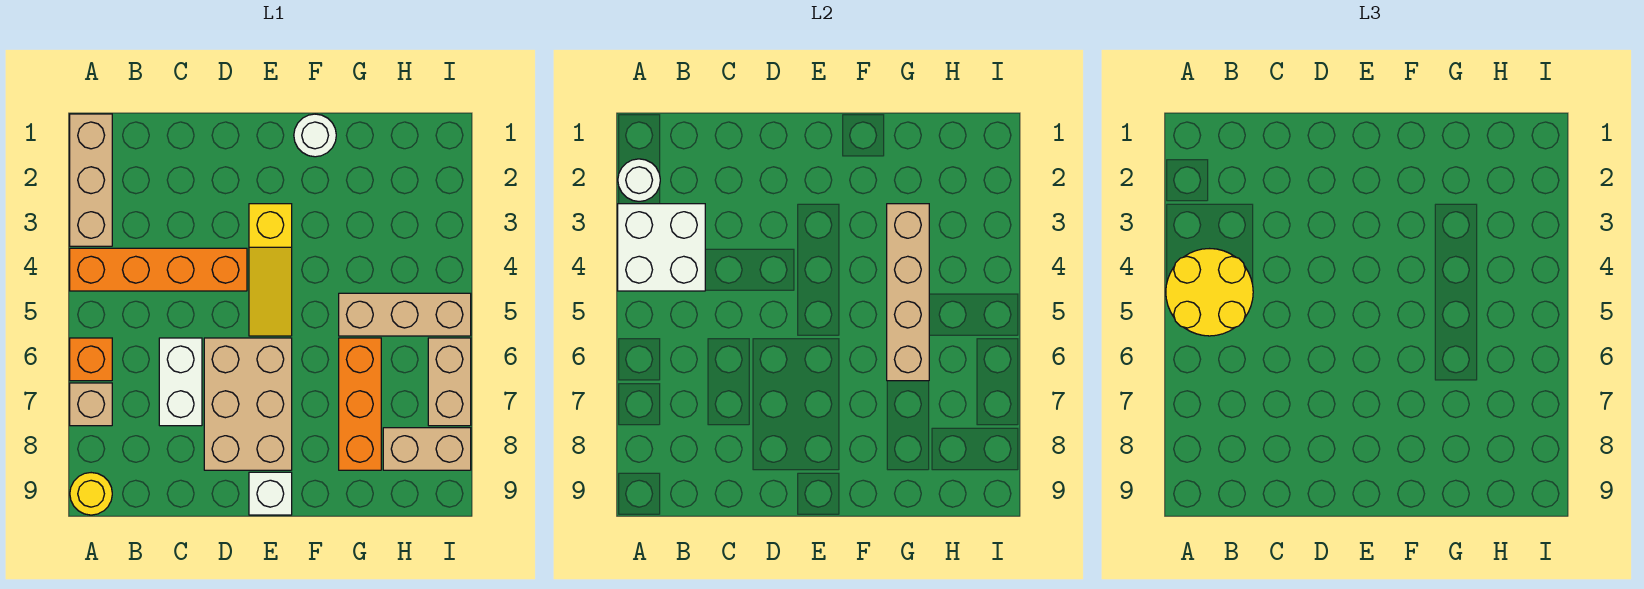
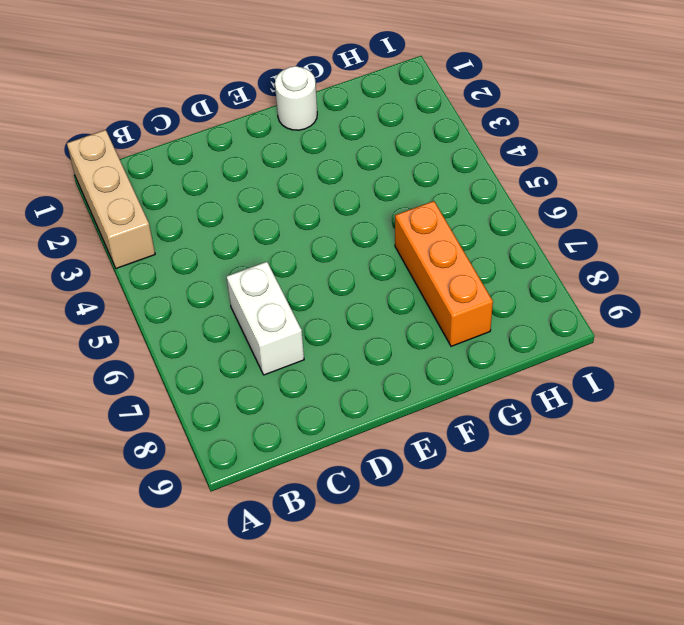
none -> orange 1x4 brick [70,248,247,291]
none -> orange 1x1 brick [70,338,112,381]
none -> tan 1x1 brick [70,383,112,426]

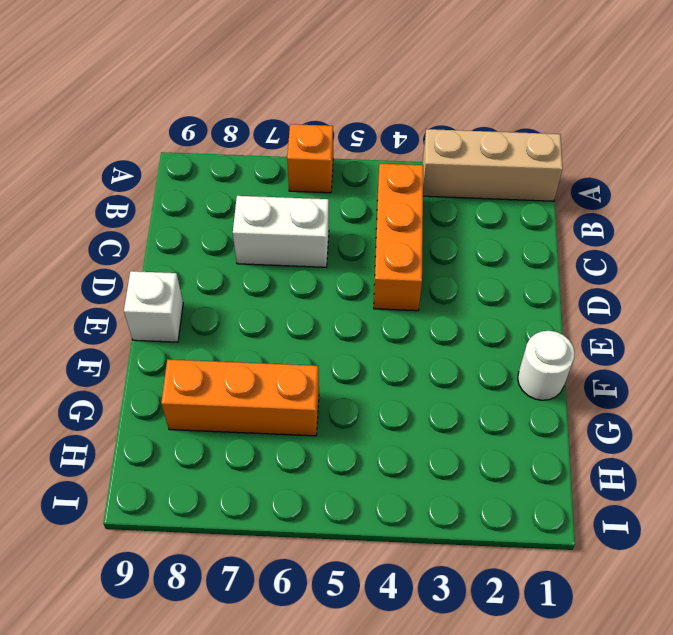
orange 1x3 brick [374,164,423,311] -> orange 1x4 brick [70,248,247,291]
none -> tan 1x1 brick [70,383,112,426]
none -> yellow 1x1 round brick [70,473,112,515]
none -> tan 2x3 brick [204,338,292,470]

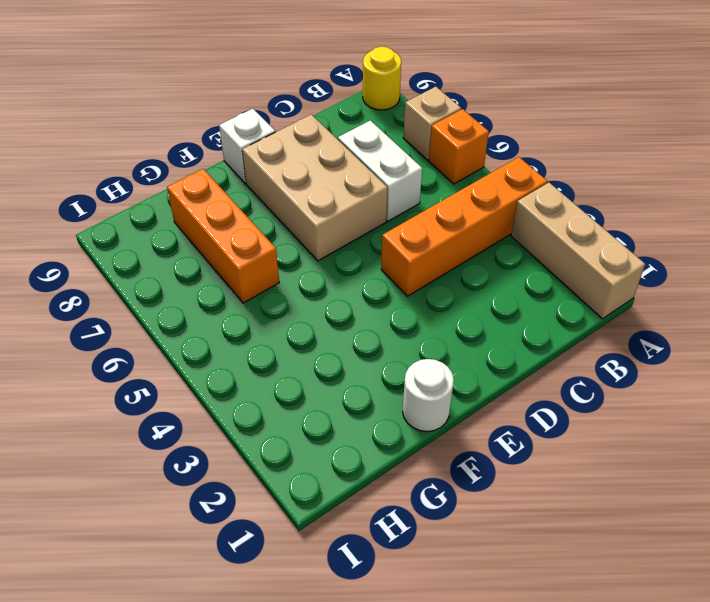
none -> yellow 1x3 slope [249,204,292,336]
none -> tan 1x3 brick [339,293,471,336]
none -> tan 1x2 brick [383,428,471,470]

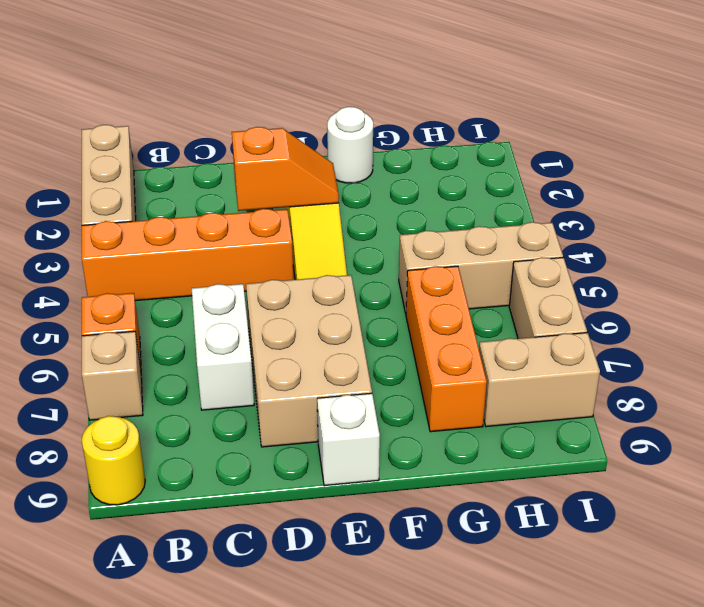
orange 1x2 slope [232,127,339,211] -> none
none -> white 1x1 round brick [618,159,660,201]
none -> white 2x2 brick [618,204,705,291]
none -> tan 1x4 brick [887,204,929,381]

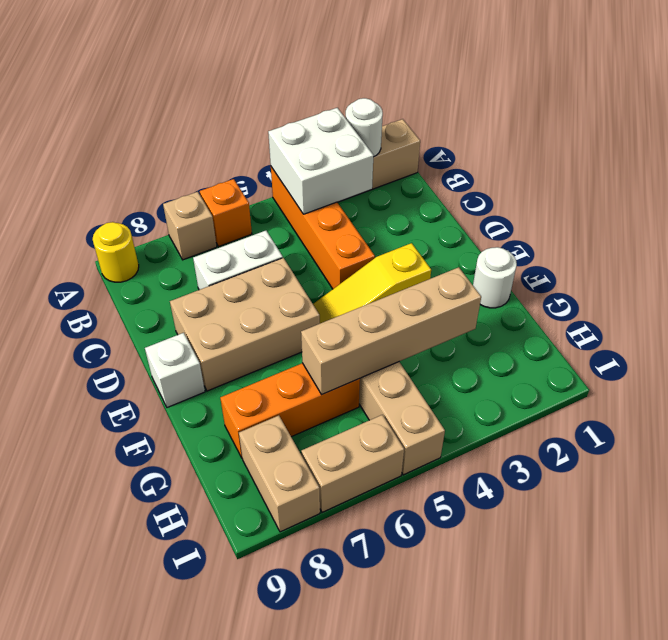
none -> yellow 2x2 round brick [1166,249,1253,336]

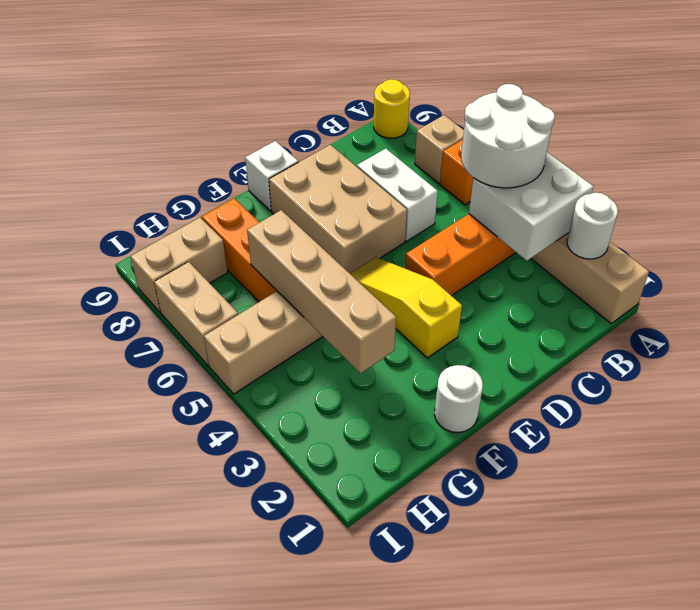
white 2x2 round brick [461,84,555,188] -> yellow 2x2 round brick [1166,249,1253,336]

